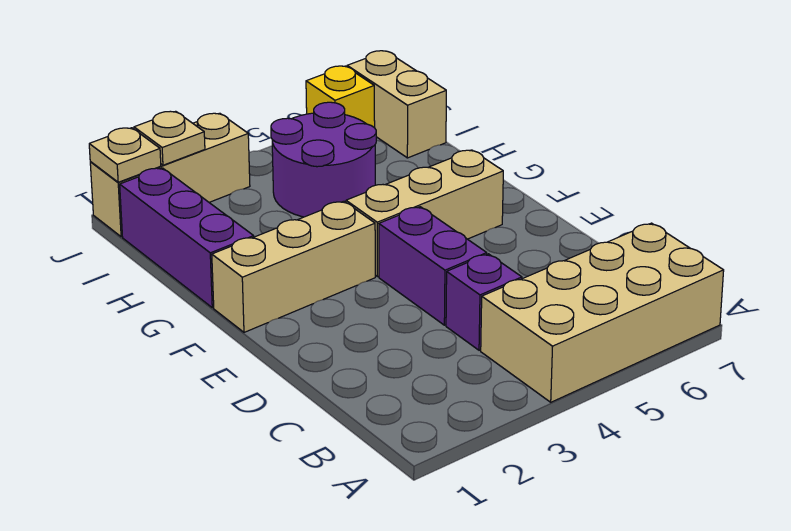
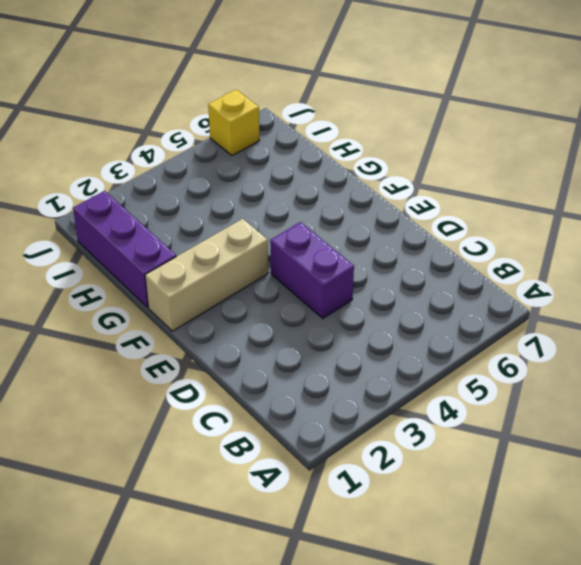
none -> tan 2x4 brick [481,223,724,402]
none -> purple 1x1 brick [446,254,522,350]
none -> tan 1x3 brick [346,150,503,277]

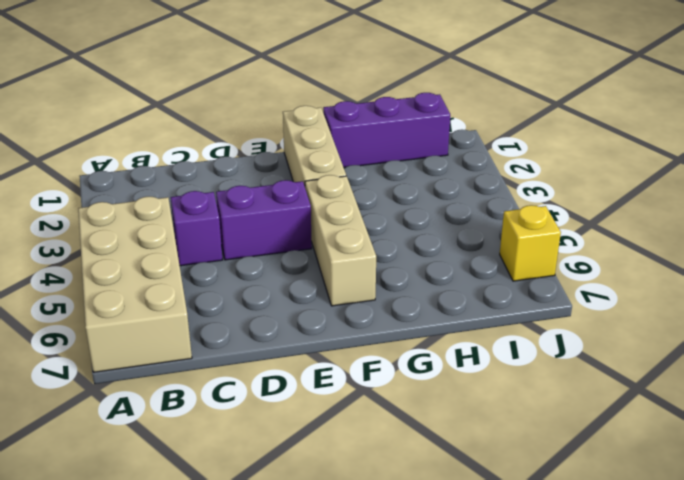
none -> purple 2x2 round brick [271,102,376,217]
none -> tan 1x2 brick [347,51,446,158]
none -> tan 1x3 brick [90,113,250,237]

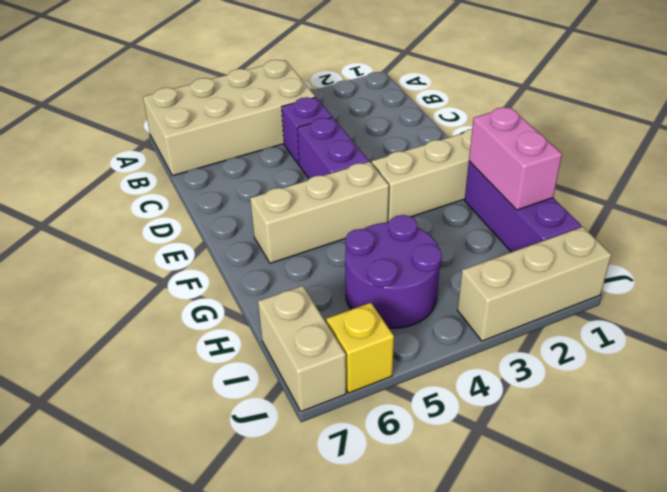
pink 1x2 brick [469,107,562,210] -> none
none -> tan 1x1 plate [89,128,161,182]
none -> tan 1x1 plate [134,111,205,165]

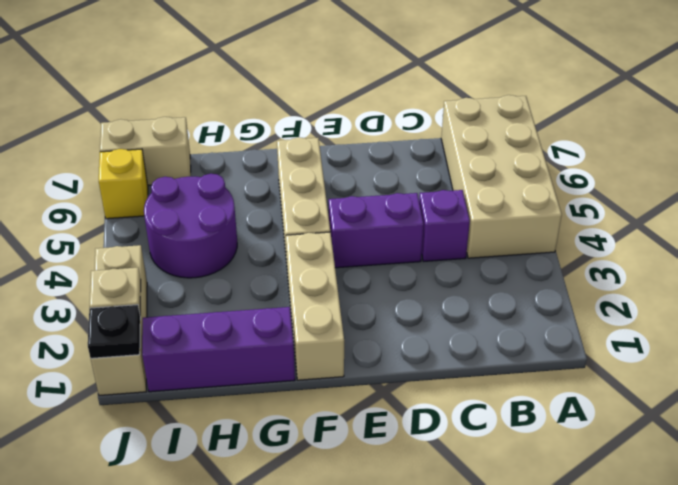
black 1x1 plate [88,305,140,358] -> tan 1x1 plate [89,128,161,182]

